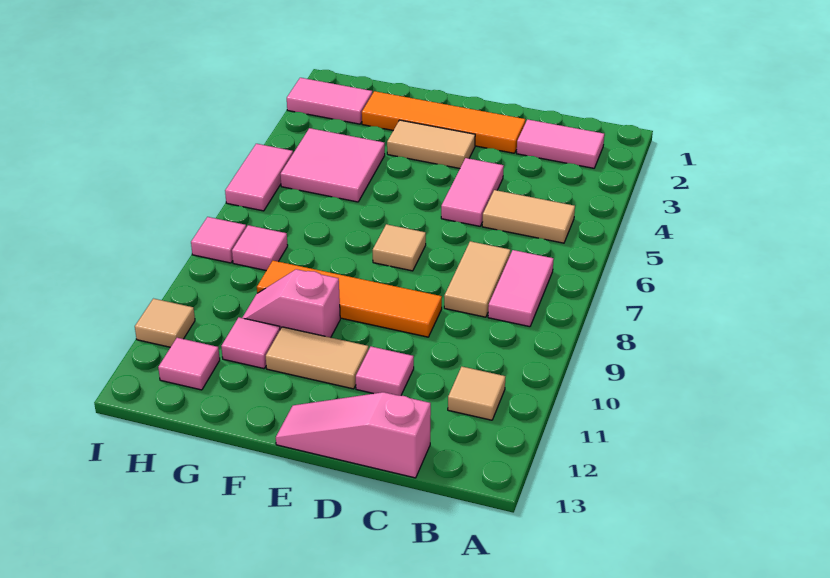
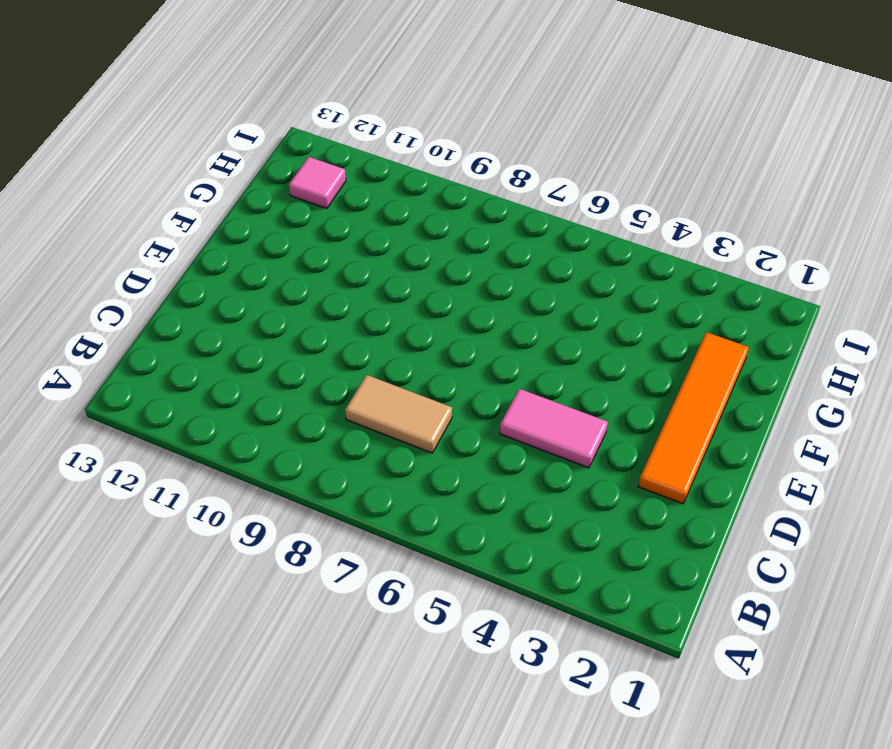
none -> pink 1x2 tile [517,119,604,168]
none -> tan 1x2 tile [482,190,575,243]
none -> pink 1x2 tile [488,250,554,327]

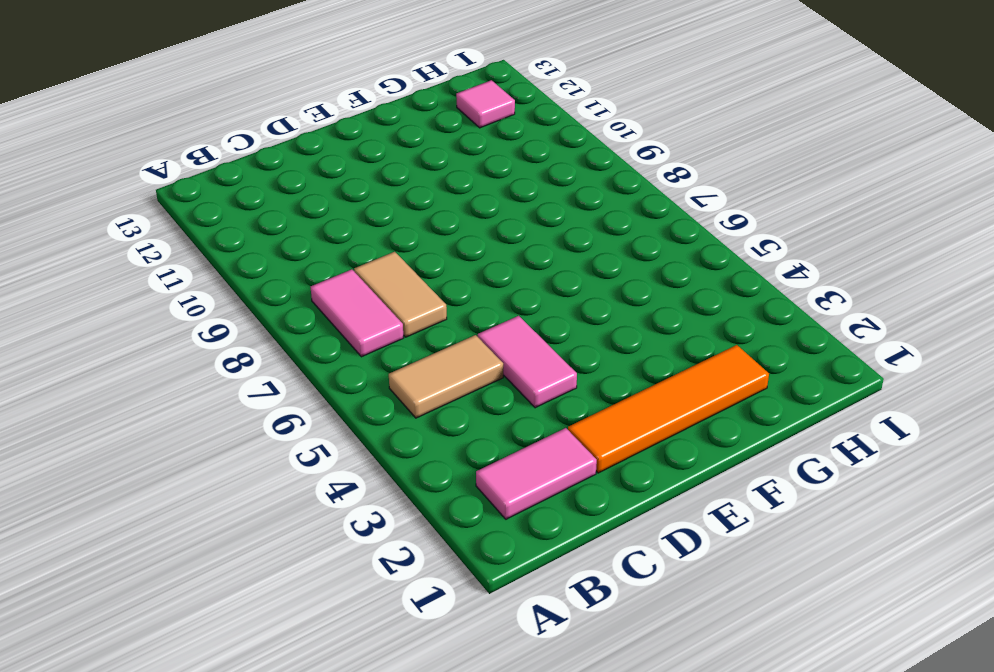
none -> tan 1x1 tile [448,367,505,420]
none -> pink 1x3 slope [276,392,431,478]
none -> orange 1x4 tile [257,261,442,337]

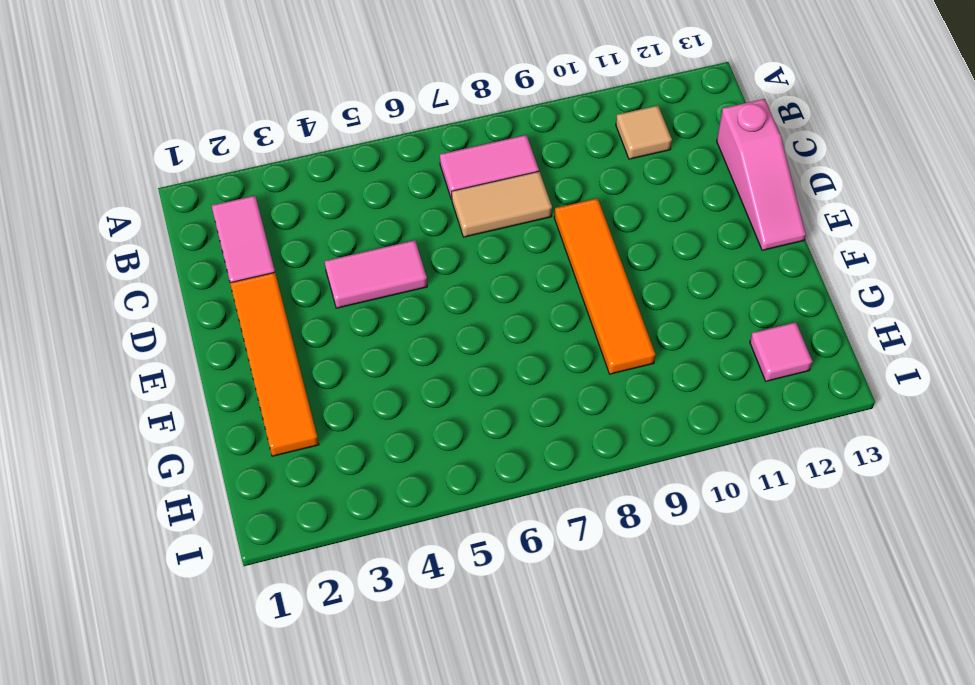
none -> tan 1x2 tile [482,190,575,243]
none -> pink 1x1 tile [356,347,414,396]
none -> tan 1x2 tile [387,120,475,169]

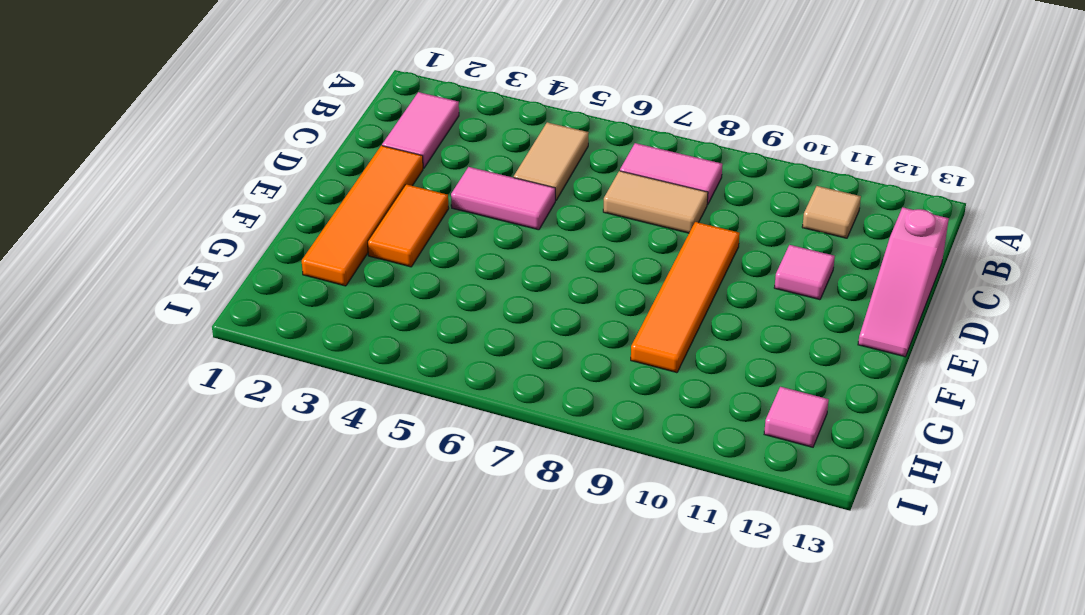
orange 1x2 tile [368,184,449,267] -> tan 1x2 tile [387,120,475,169]
none -> tan 1x1 tile [373,224,426,271]
none -> tan 1x2 tile [266,327,368,389]
none -> pink 1x2 slope [242,269,340,337]

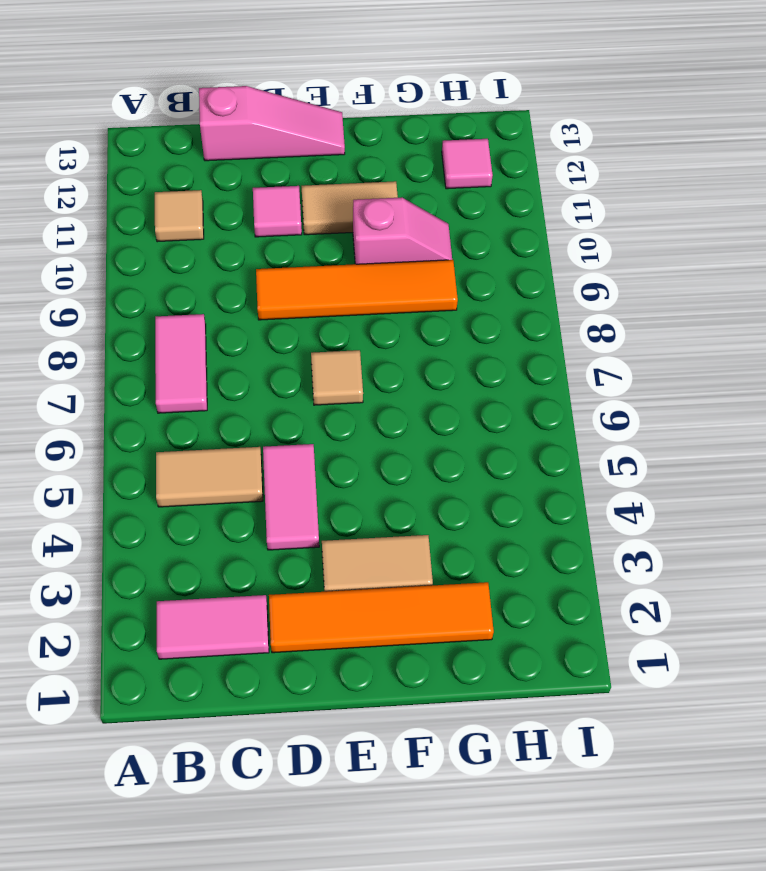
none -> tan 1x2 tile [444,241,510,317]
none -> pink 2x2 tile [280,128,385,202]
none -> pink 1x1 tile [221,317,280,369]

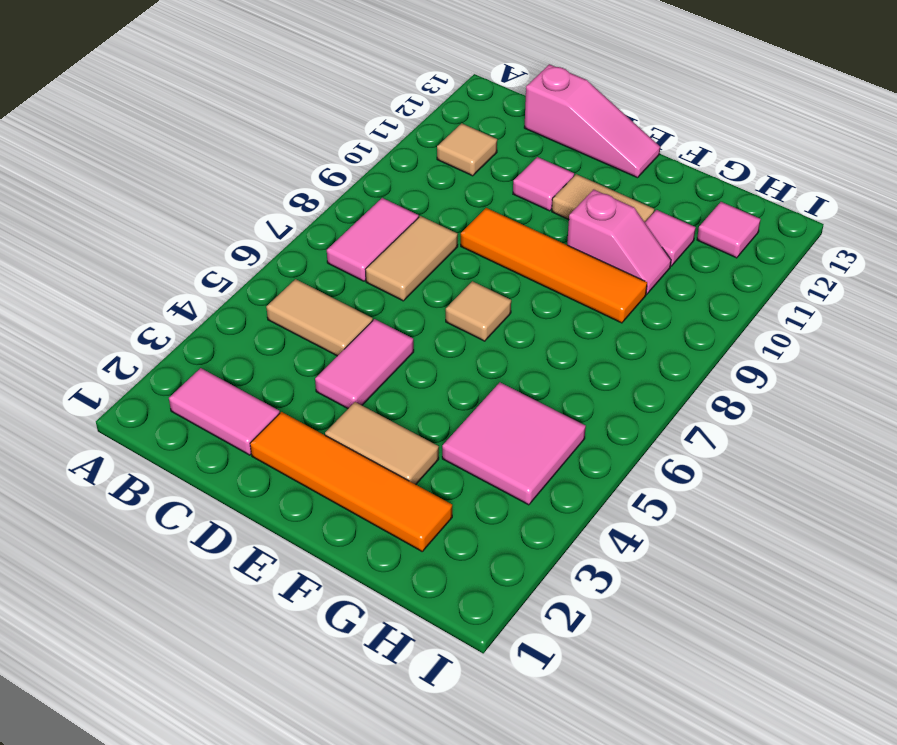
none -> pink 1x2 tile [287,78,372,124]
none -> pink 1x1 tile [232,225,288,271]
none -> pink 1x2 tile [225,144,293,211]

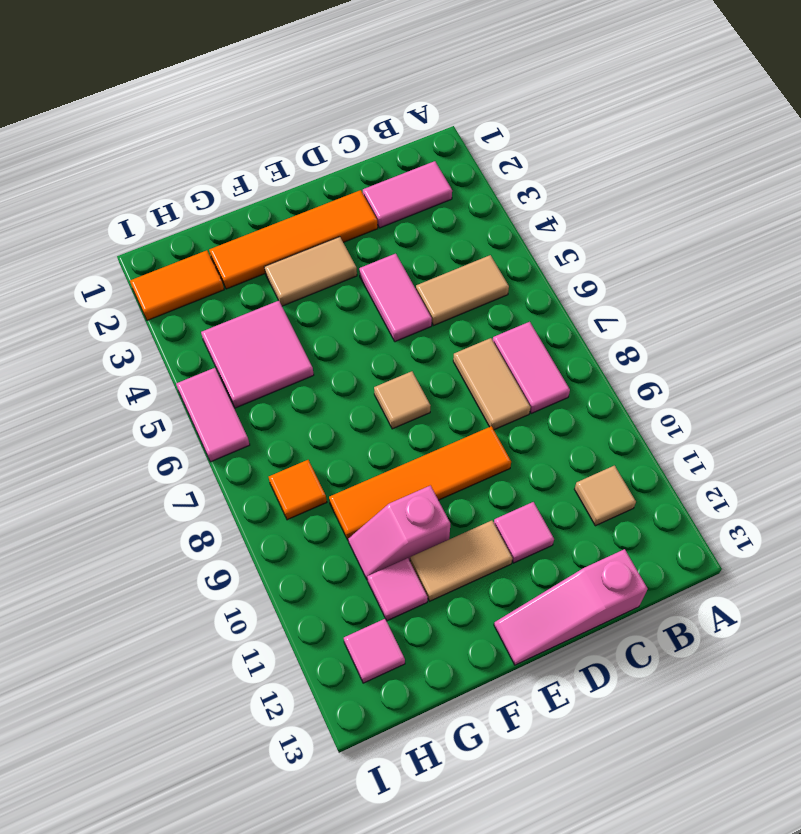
orange 1x2 tile [130,250,224,320] -> pink 1x2 tile [287,78,372,124]
orange 1x1 tile [269,460,327,520] -> pink 1x1 tile [232,225,288,271]
none -> pink 1x1 tile [191,217,246,263]
none -> tan 1x1 tile [135,299,195,347]

